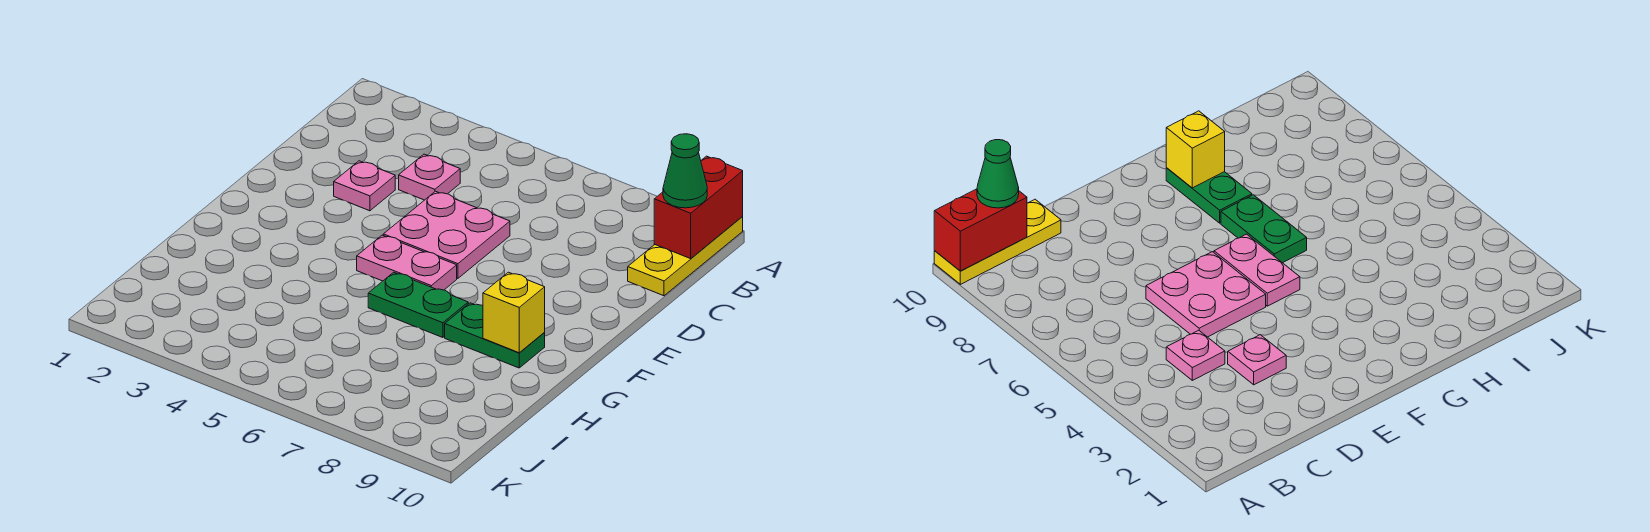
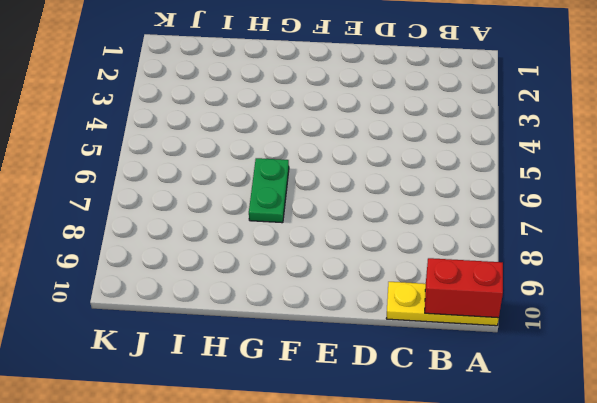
none -> pink 1x1 plate [399,154,460,200]
none -> pink 1x1 plate [334,161,395,211]

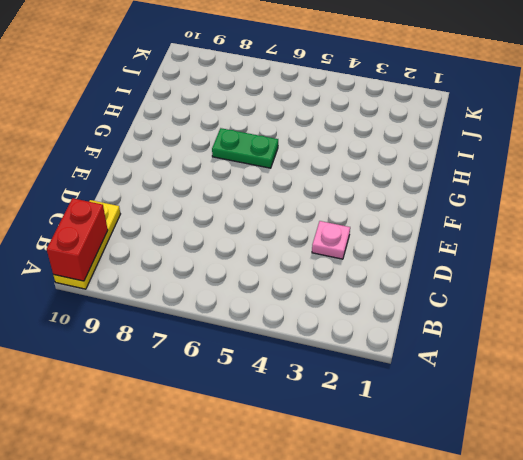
none -> pink 1x1 plate [399,154,460,200]
none -> pink 2x2 plate [383,191,510,278]

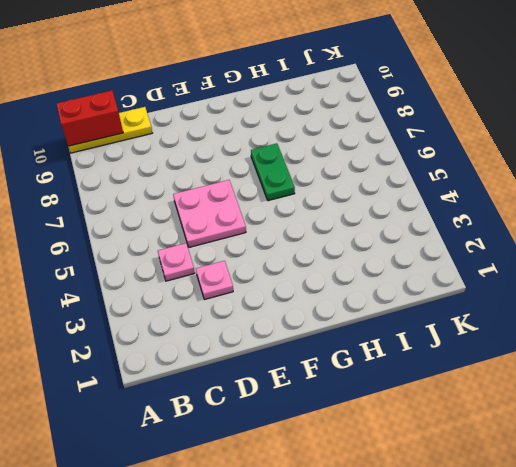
none -> pink 1x2 plate [357,235,457,290]
none -> green 1x2 plate [445,303,545,368]

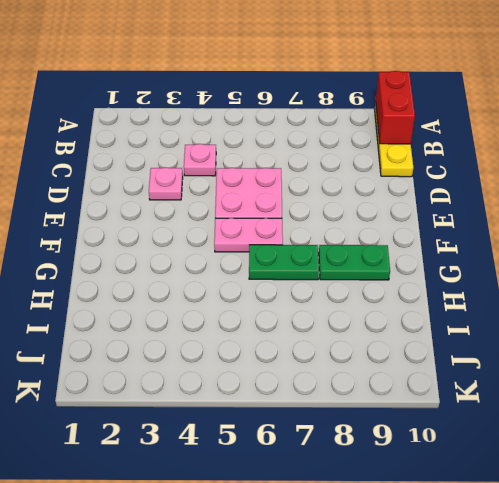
none -> yellow 1x1 brick [483,272,545,353]
none -> green 1x1 cone [663,134,707,208]

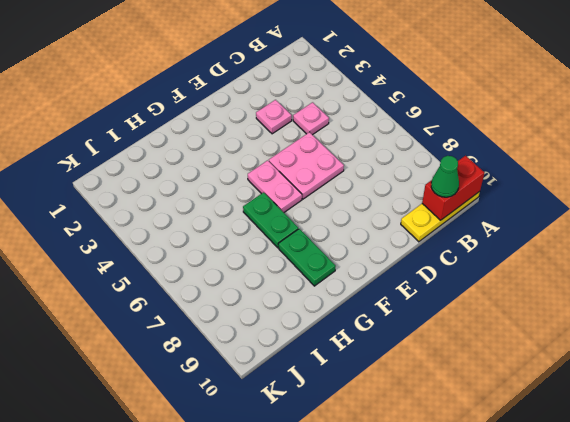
none -> yellow 1x1 brick [483,272,545,353]

